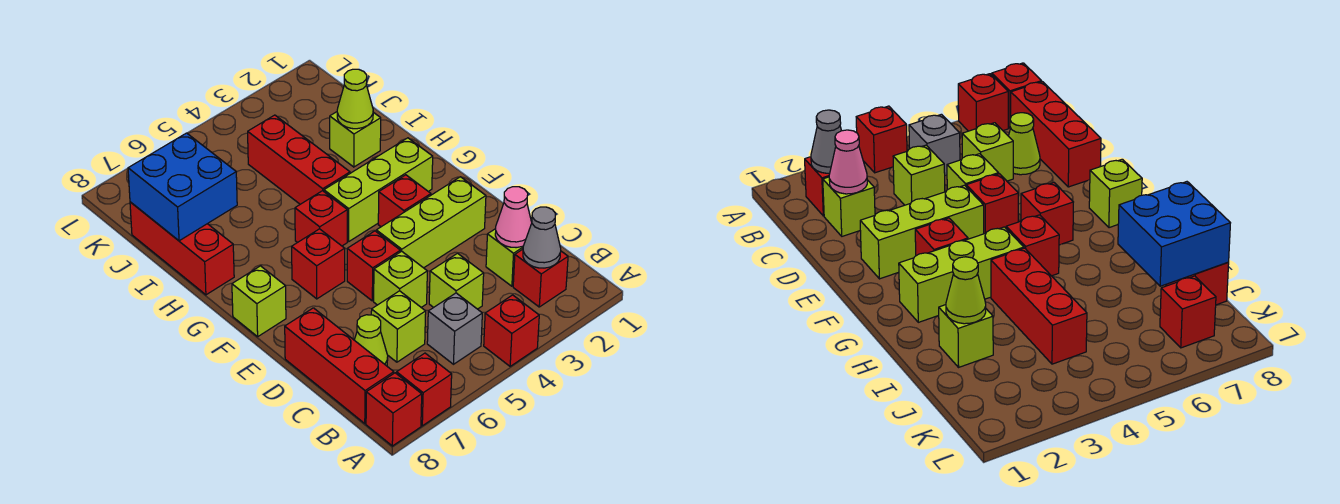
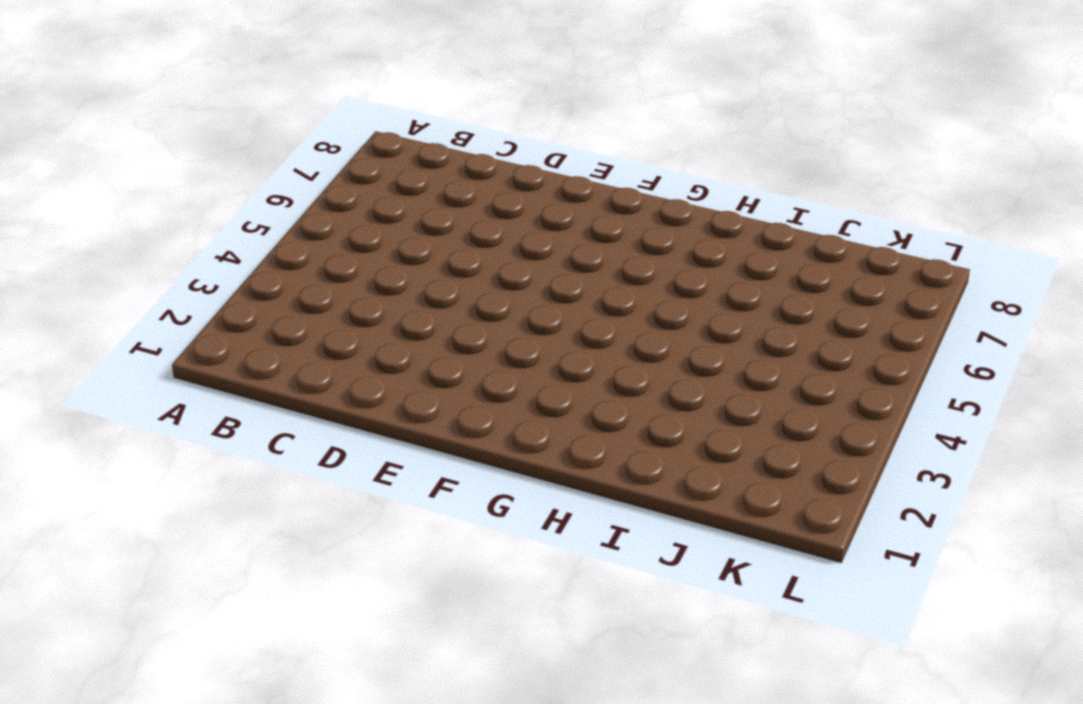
none -> red 1x1 brick [484,295,539,366]
none -> red 1x1 brick [397,353,452,426]
none -> red 1x1 brick [366,373,422,446]

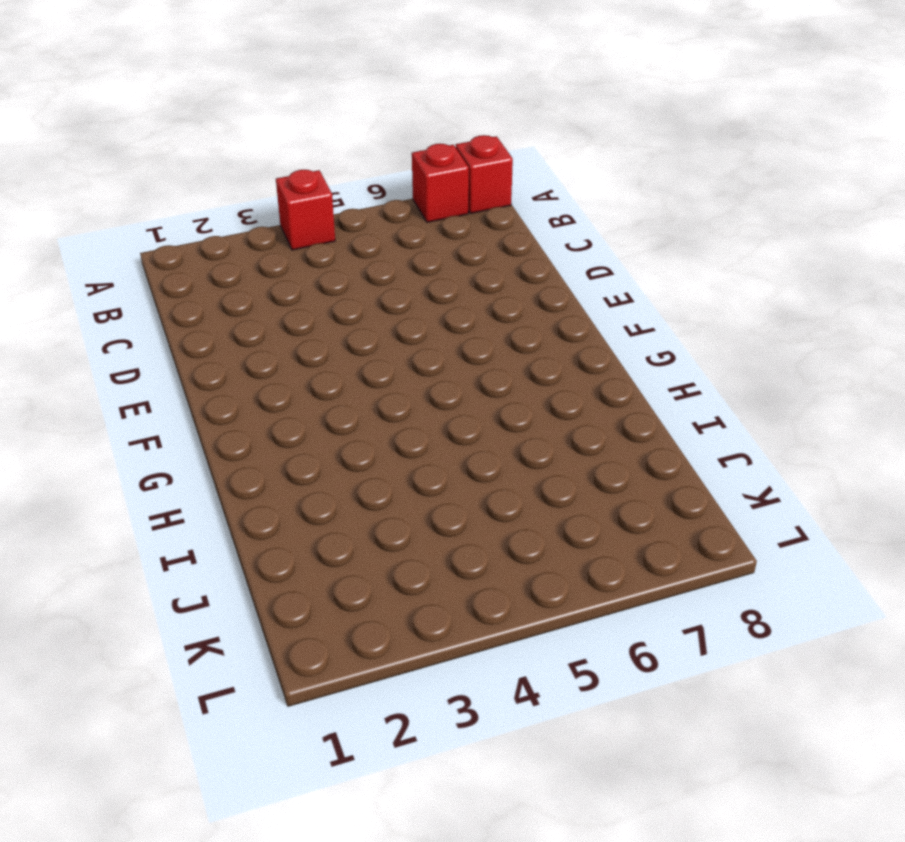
none -> red 1x1 brick [513,249,568,307]
none -> grey 1x1 brick [427,293,482,364]
none -> red 1x3 brick [285,308,394,423]

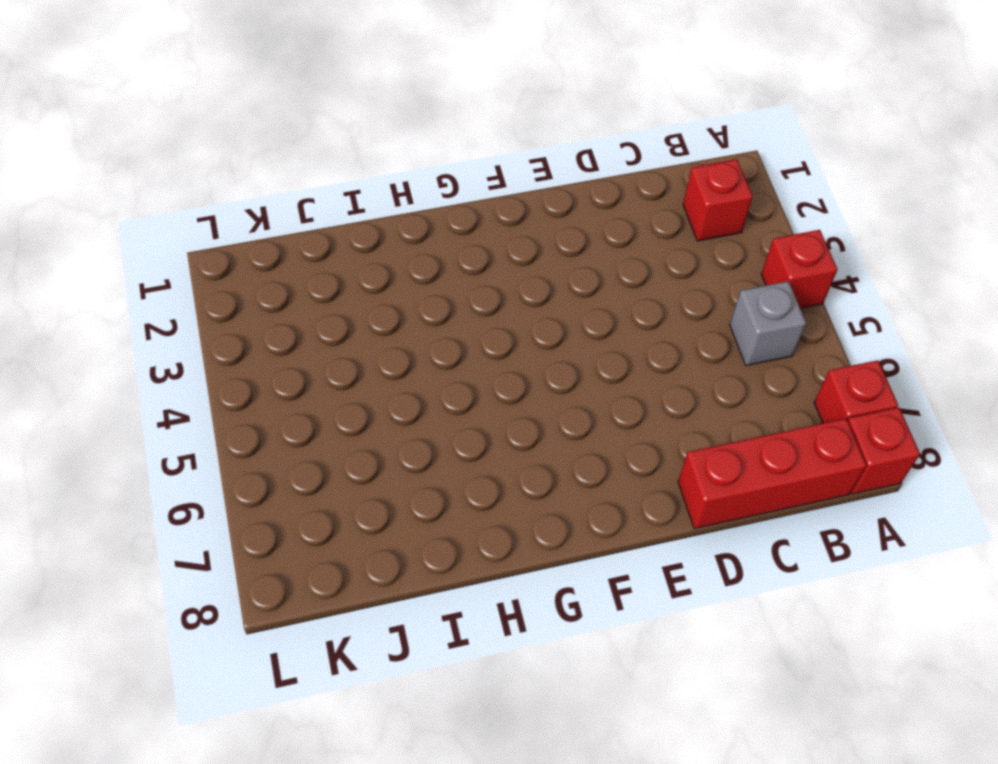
none -> lime 1x1 brick [486,229,523,286]
none -> lime 1x1 brick [429,253,484,309]
none -> lime 1x1 brick [371,291,426,362]

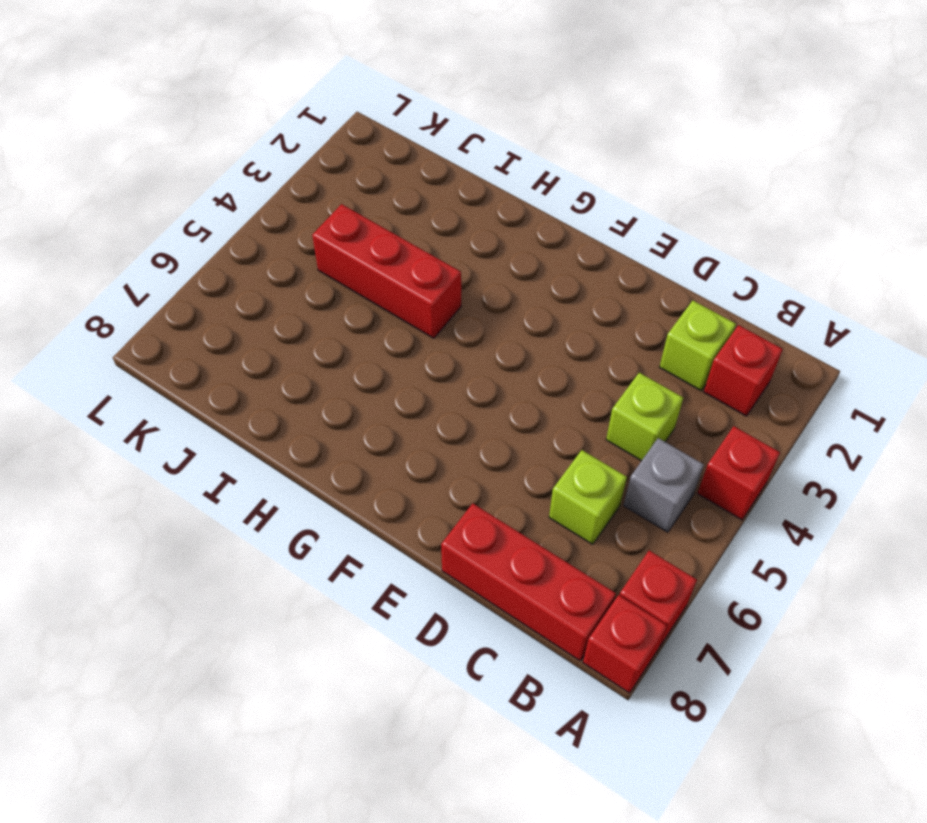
none -> lime 1x1 cone [354,315,388,366]
none -> lime 1x1 brick [374,251,427,307]
none -> lime 1x3 brick [376,177,486,268]

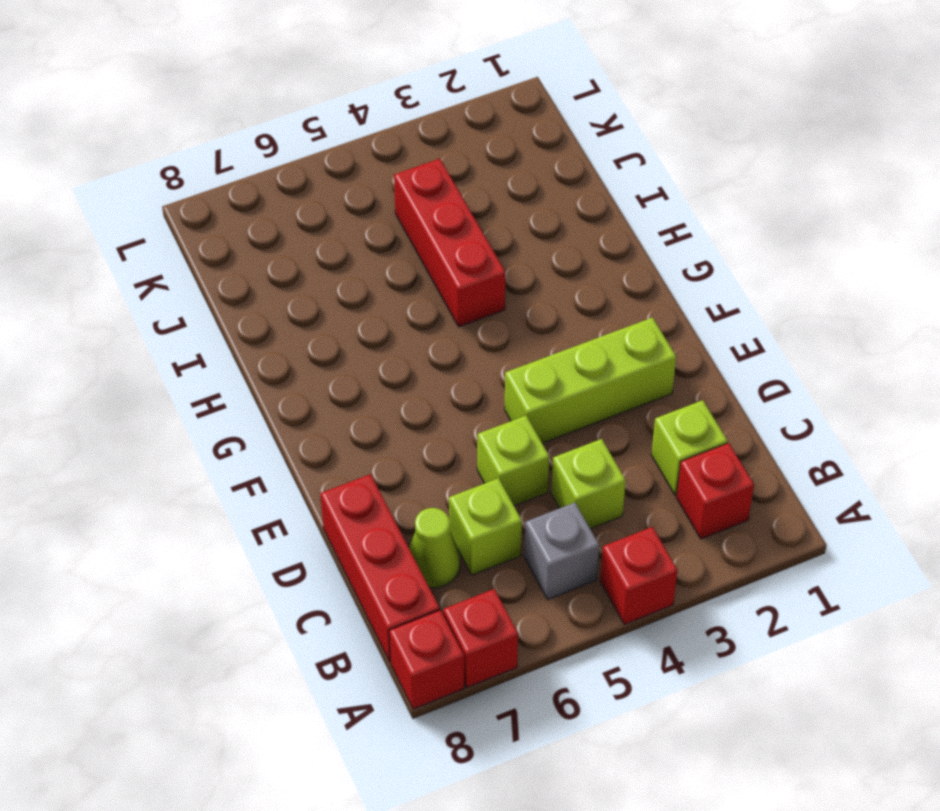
none -> red 1x1 brick [347,231,400,301]
none -> red 1x1 brick [378,175,431,227]
none -> red 1x1 brick [292,229,345,299]

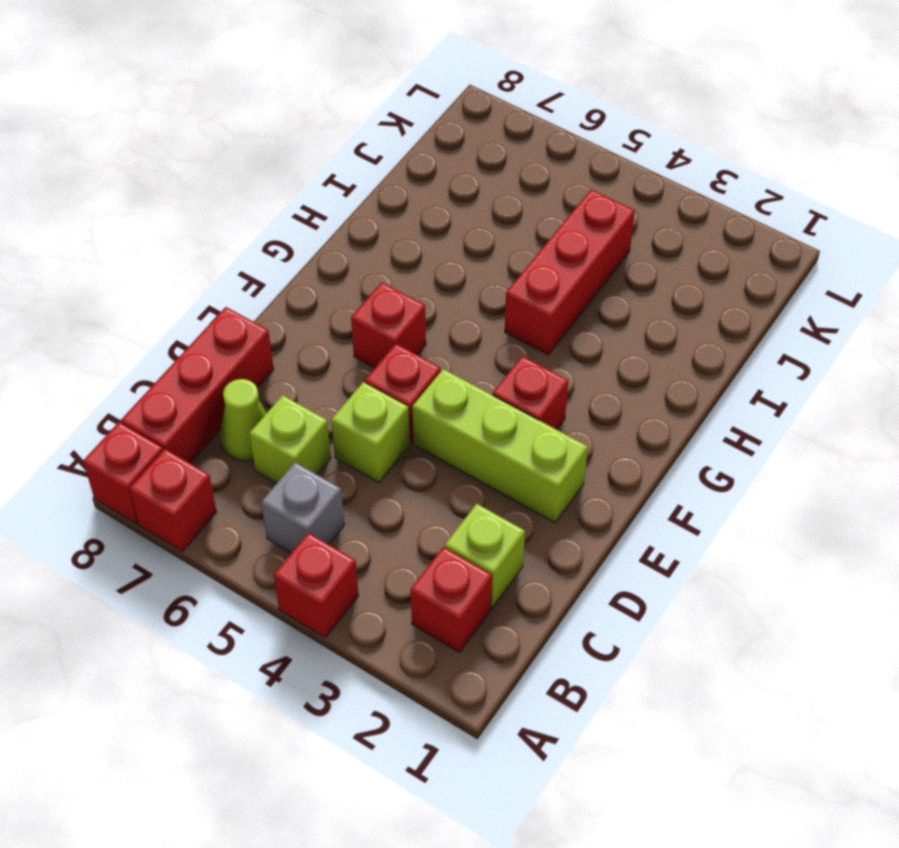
none -> lime 1x1 brick [429,253,484,309]
none -> lime 1x1 brick [232,266,286,337]
none -> lime 1x3 brick [324,138,433,242]

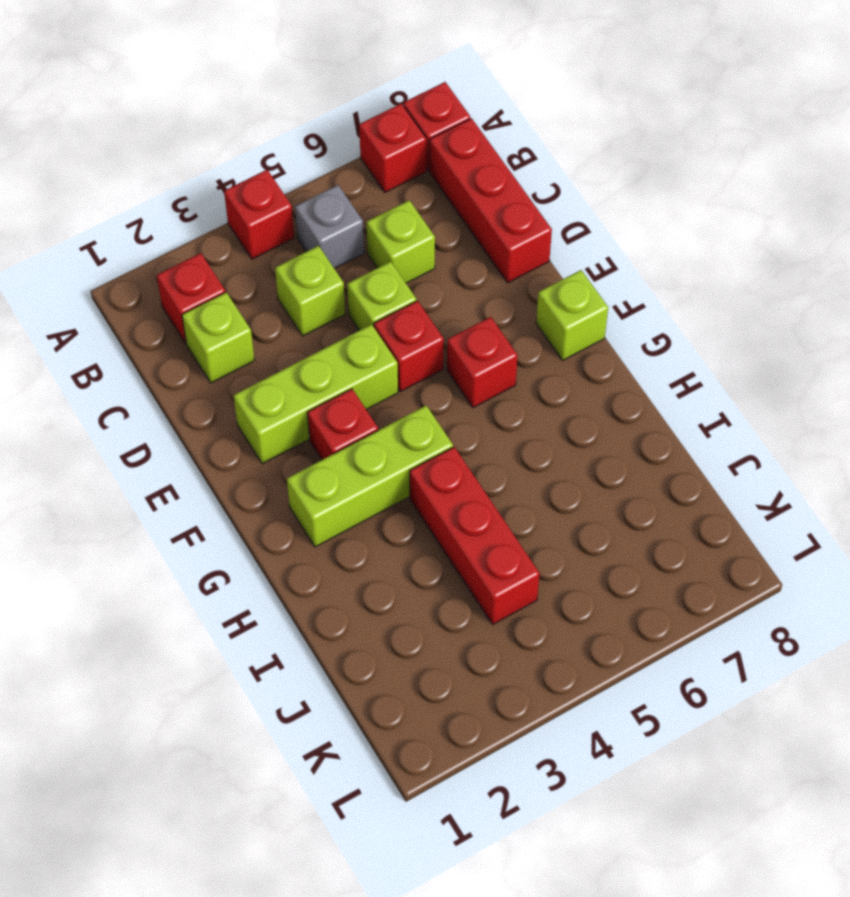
none -> lime 1x1 cone [354,315,388,366]
none -> red 1x1 brick [295,191,347,246]
none -> red 1x3 brick [130,202,234,295]

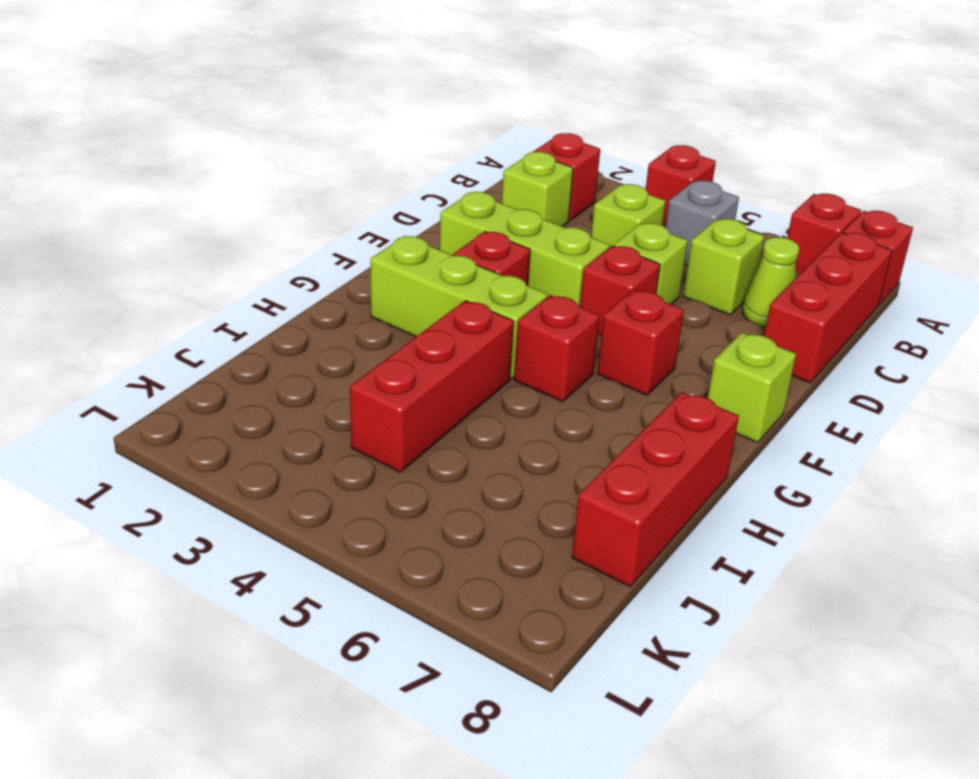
none -> lime 1x1 brick [330,112,381,167]
none -> red 1x1 brick [1160,276,1216,348]
none -> grey 1x1 cone [523,207,561,268]

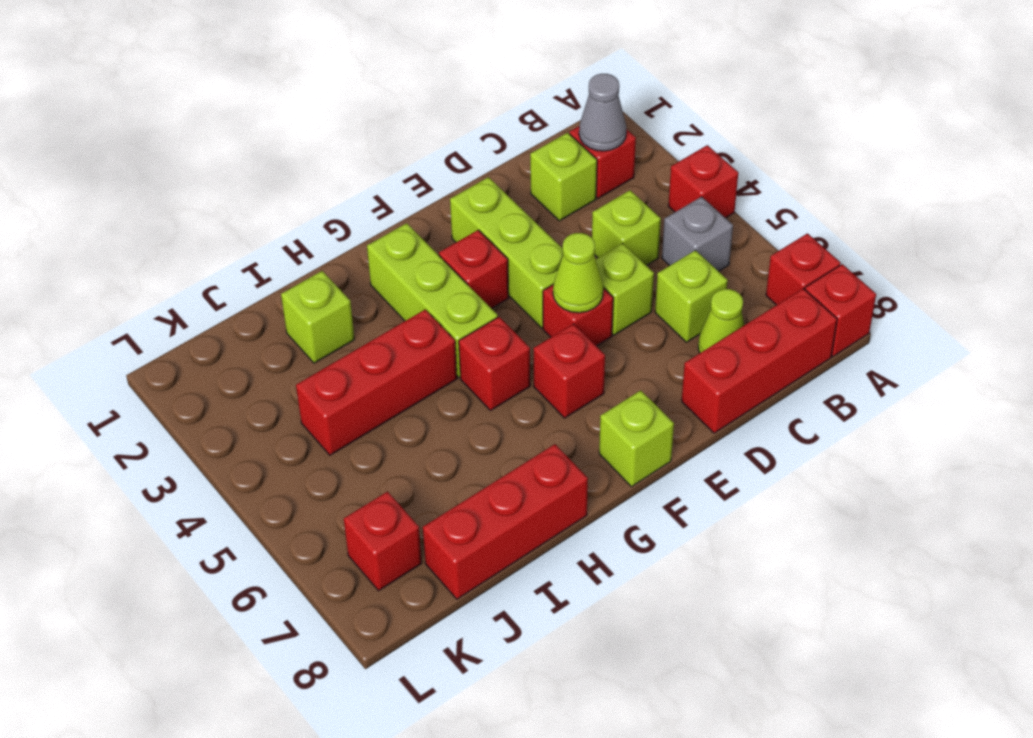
lime 1x1 cone [553,233,603,313] -> lime 1x1 cone moved to [337,69,373,129]
none -> pink 1x1 cone [495,187,532,248]
none -> blue 2x2 brick [128,133,237,241]

